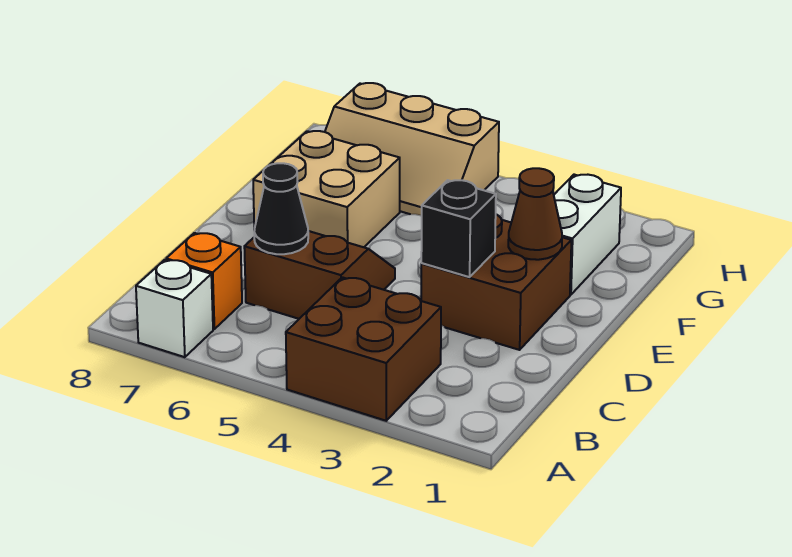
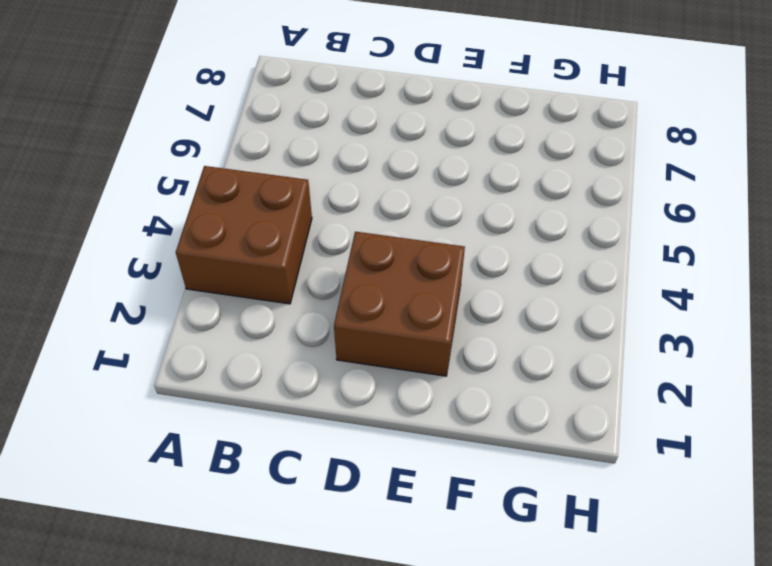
none -> white 1x1 brick [136,260,213,357]
none -> orange 1x1 brick [166,233,242,329]

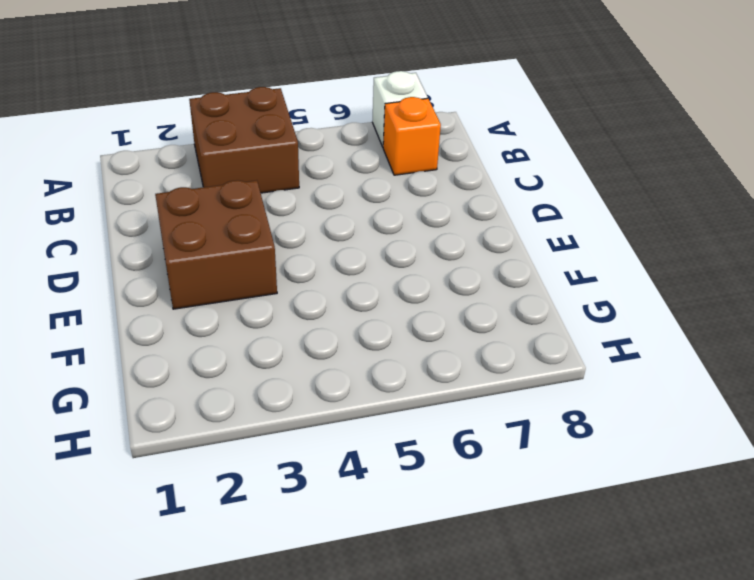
none -> brown 2x2 slope [244,231,395,319]
none -> tan 2x2 brick [253,131,400,247]

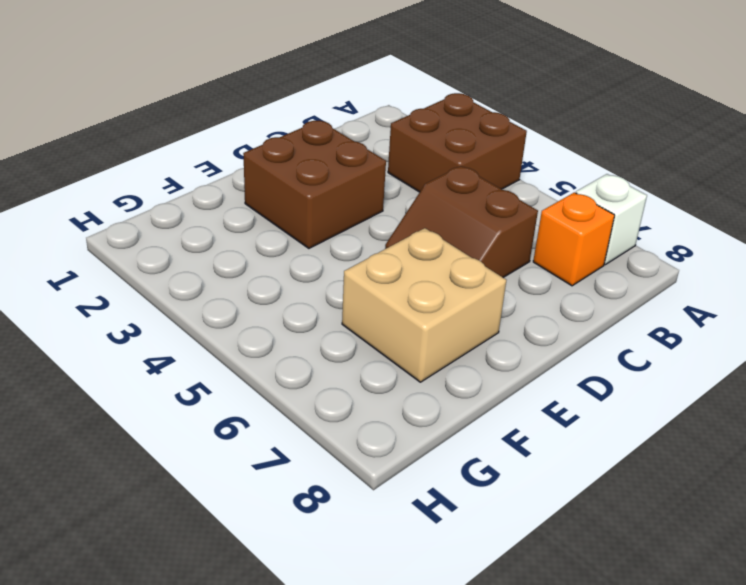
none -> white 1x2 brick [554,175,621,295]
none -> tan 2x3 slope [325,83,499,216]

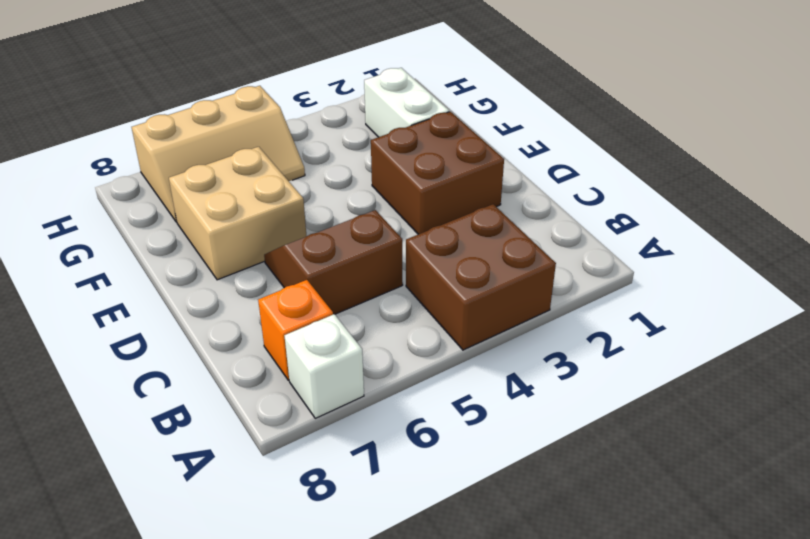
none -> black 1x1 cone [254,163,308,254]
none -> black 1x1 brick [421,180,496,277]

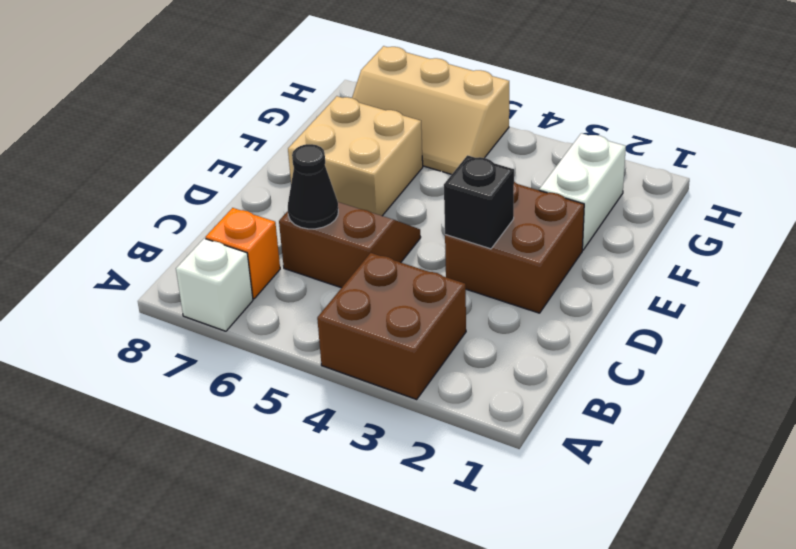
none -> brown 1x1 cone [508,168,562,260]

